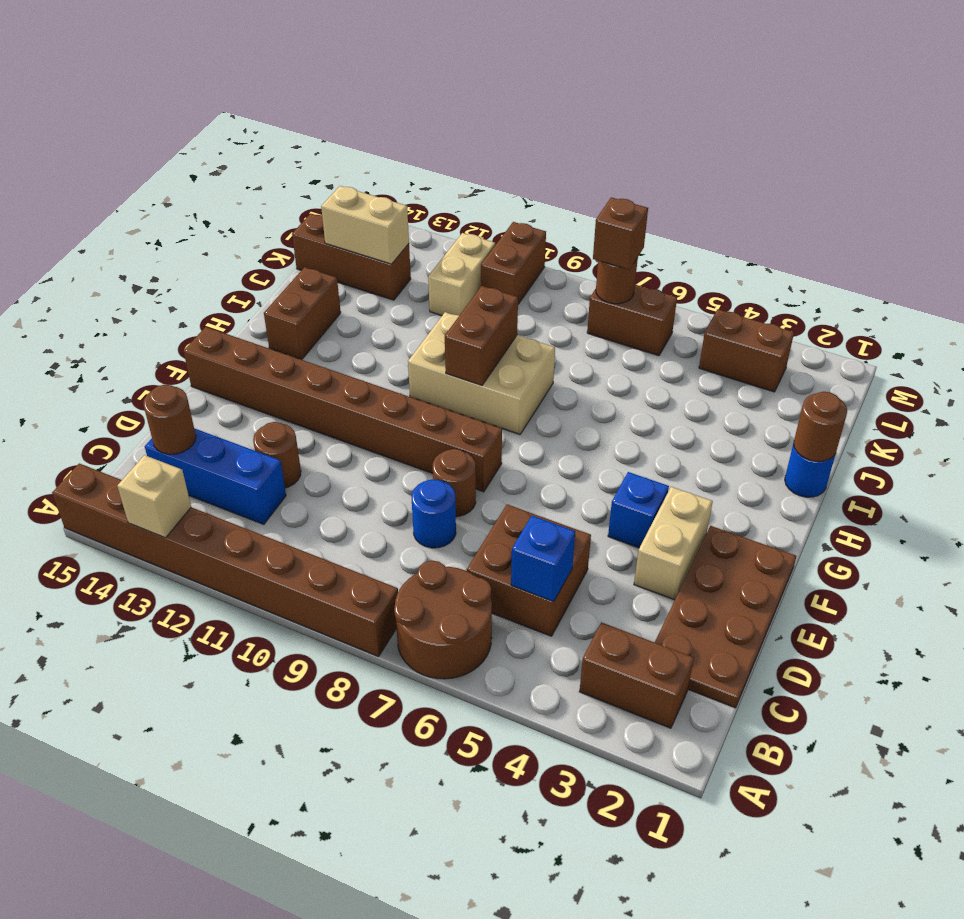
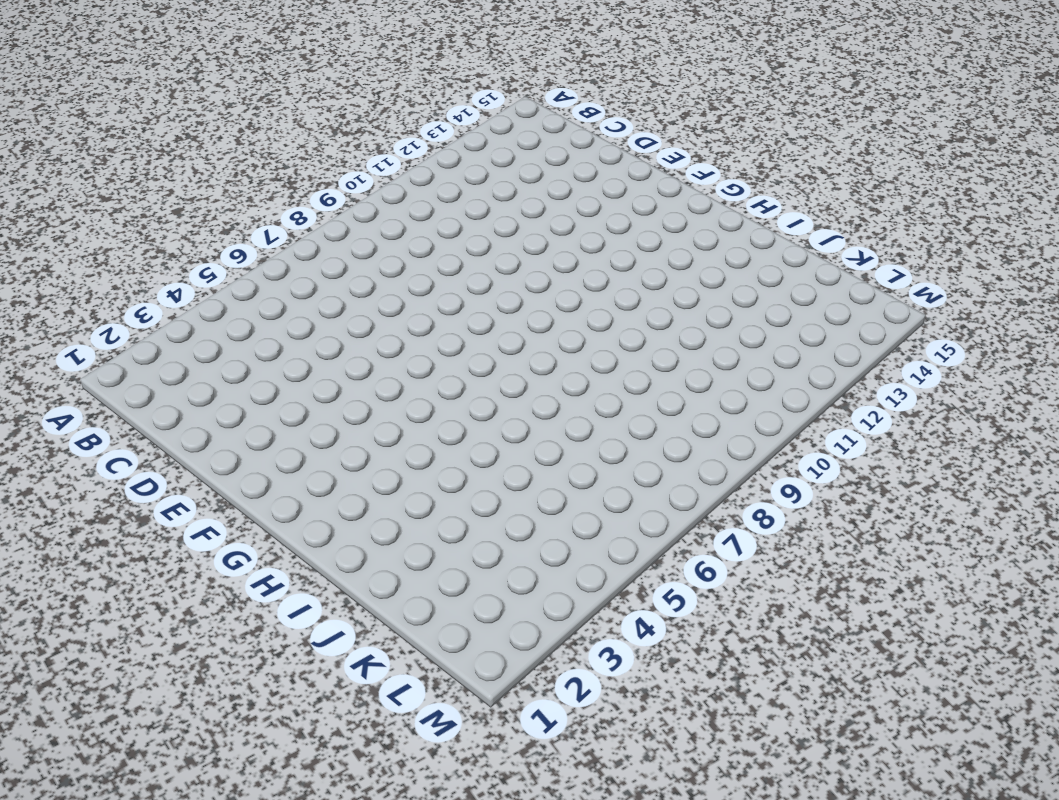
none -> brown 2x2 round brick [394,561,492,679]
none -> brown 1x8 brick [52,463,398,657]
none -> brown 1x2 brick [579,622,694,728]

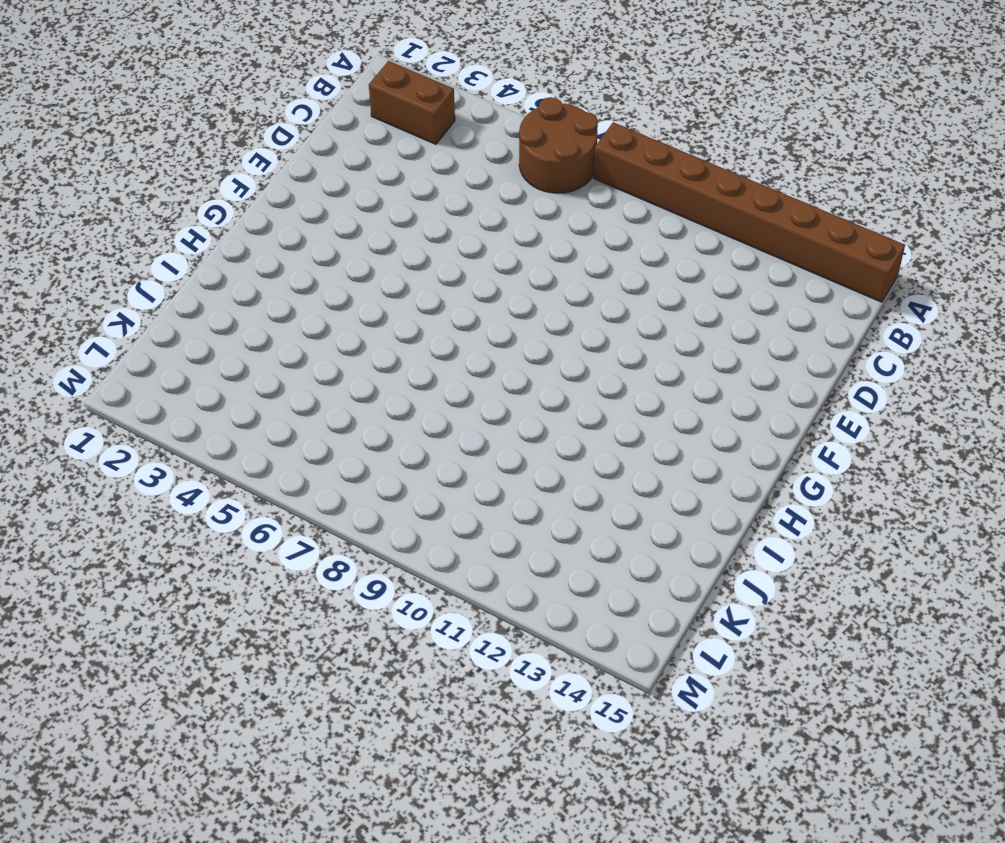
none -> brown 2x4 plate [655,526,796,708]
none -> brown 2x2 brick [467,504,591,636]
none -> blue 1x3 brick [145,428,286,524]

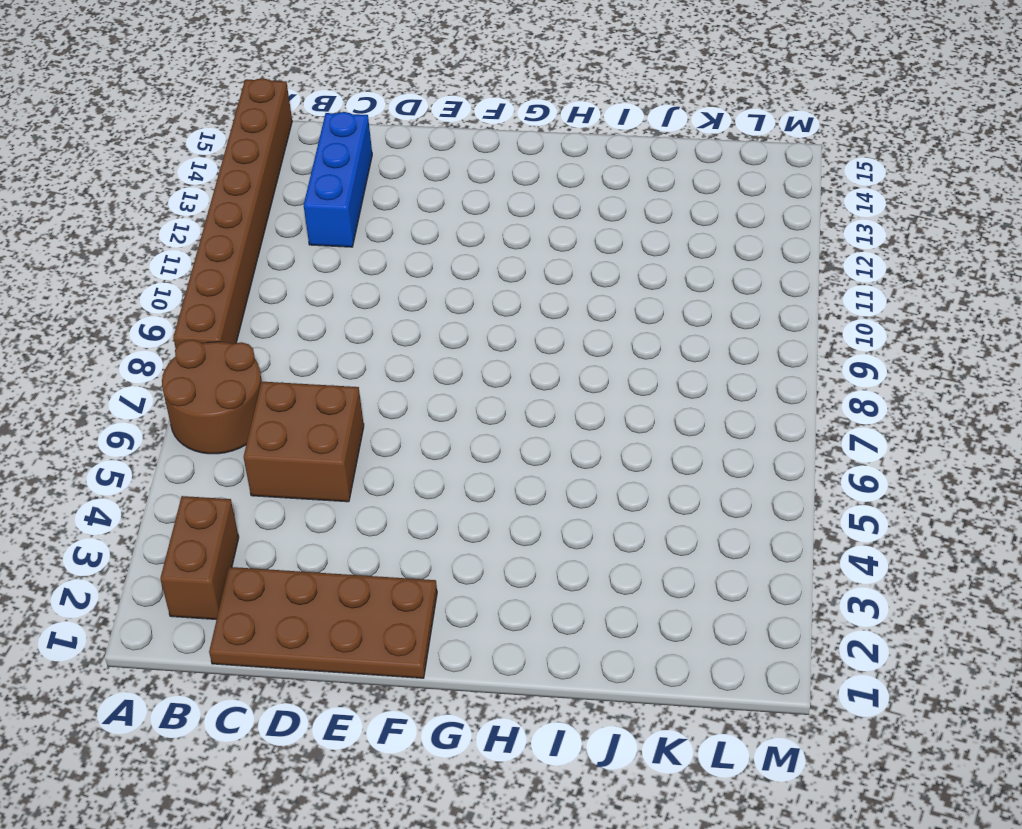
none -> blue 1x1 round brick [412,479,456,548]
none -> brown 1x1 round brick [253,422,301,488]
none -> tan 1x2 brick [634,487,713,600]

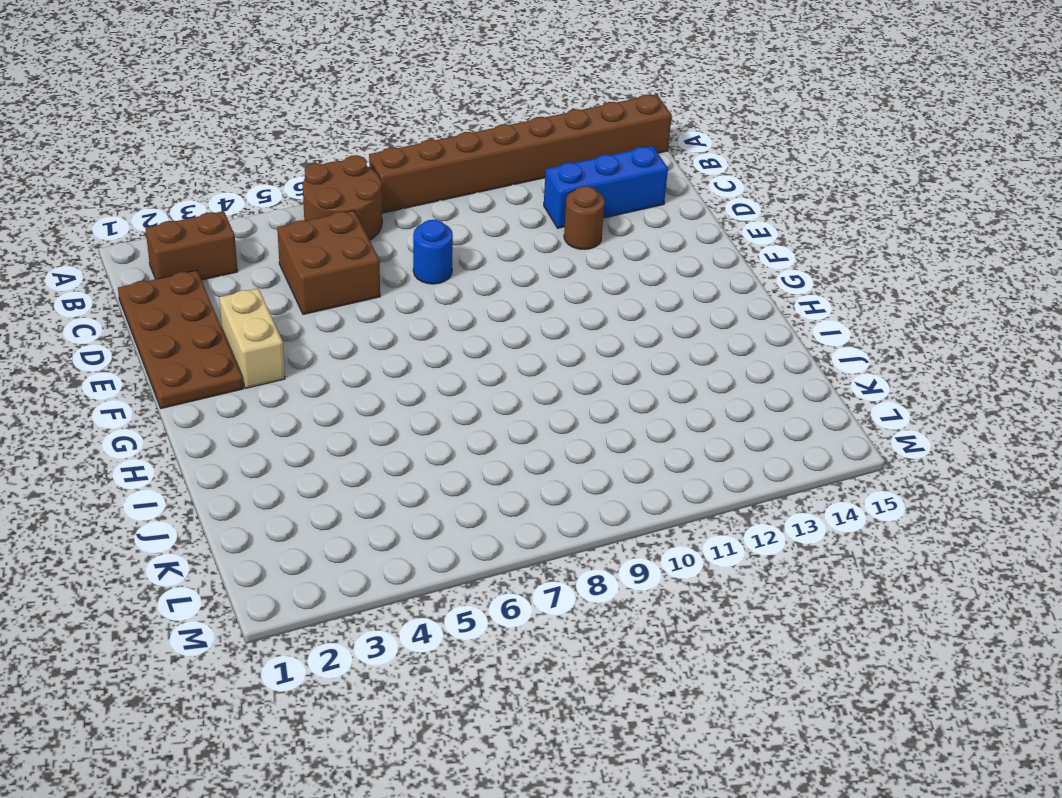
none -> brown 1x1 round brick [433,449,476,517]
none -> blue 1x1 brick [608,472,669,548]
none -> brown 1x8 brick [184,327,502,492]

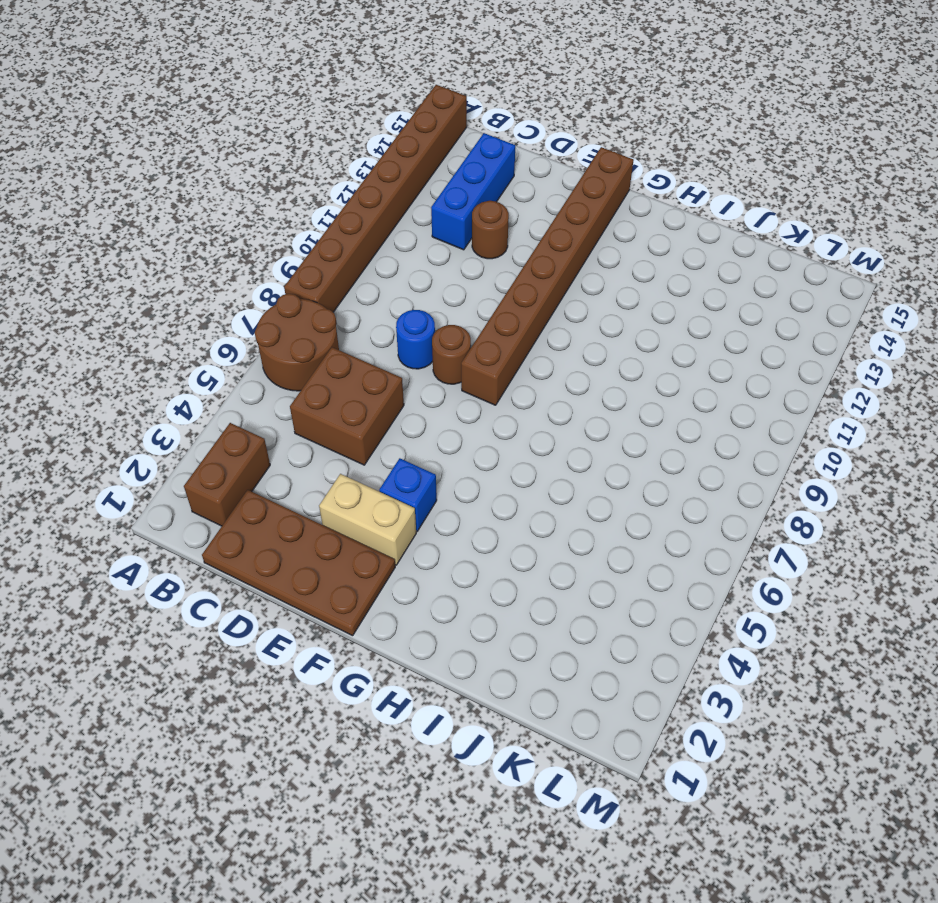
none -> tan 2x3 brick [408,312,555,435]
none -> brown 1x2 brick [264,267,341,360]
none -> blue 1x1 round brick [785,444,835,497]

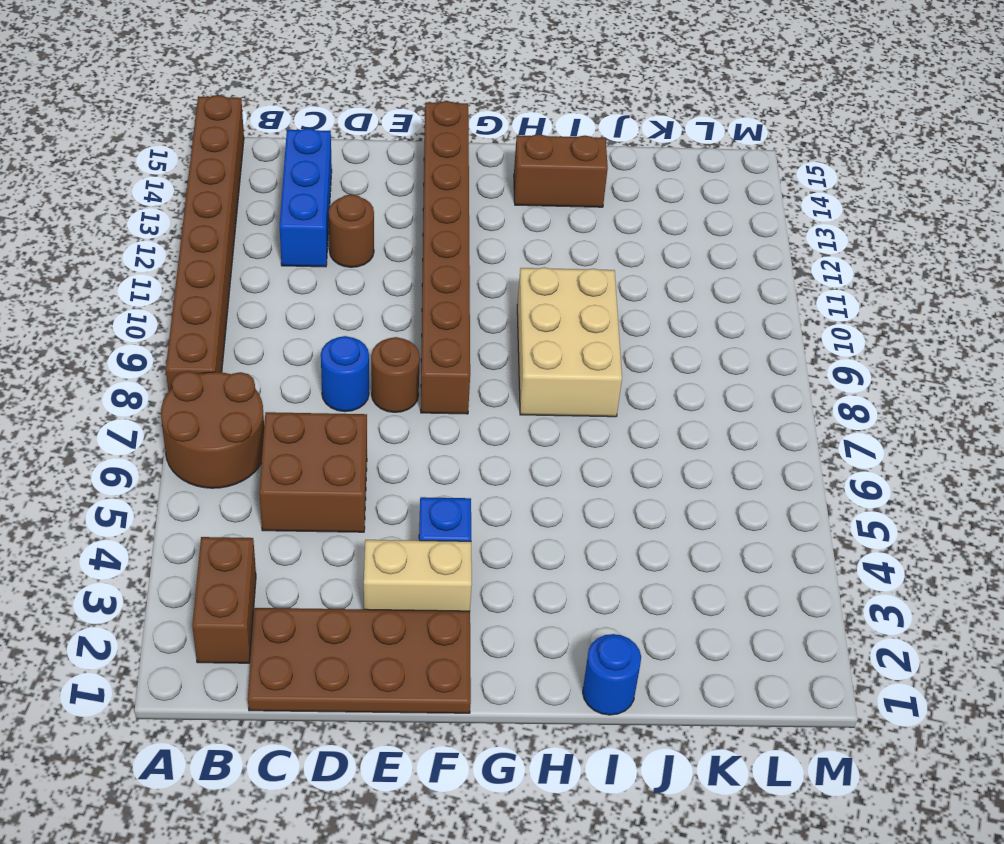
none -> tan 1x2 brick [428,233,495,316]
none -> brown 1x3 brick [292,214,411,300]
none -> brown 1x2 brick [699,309,794,392]

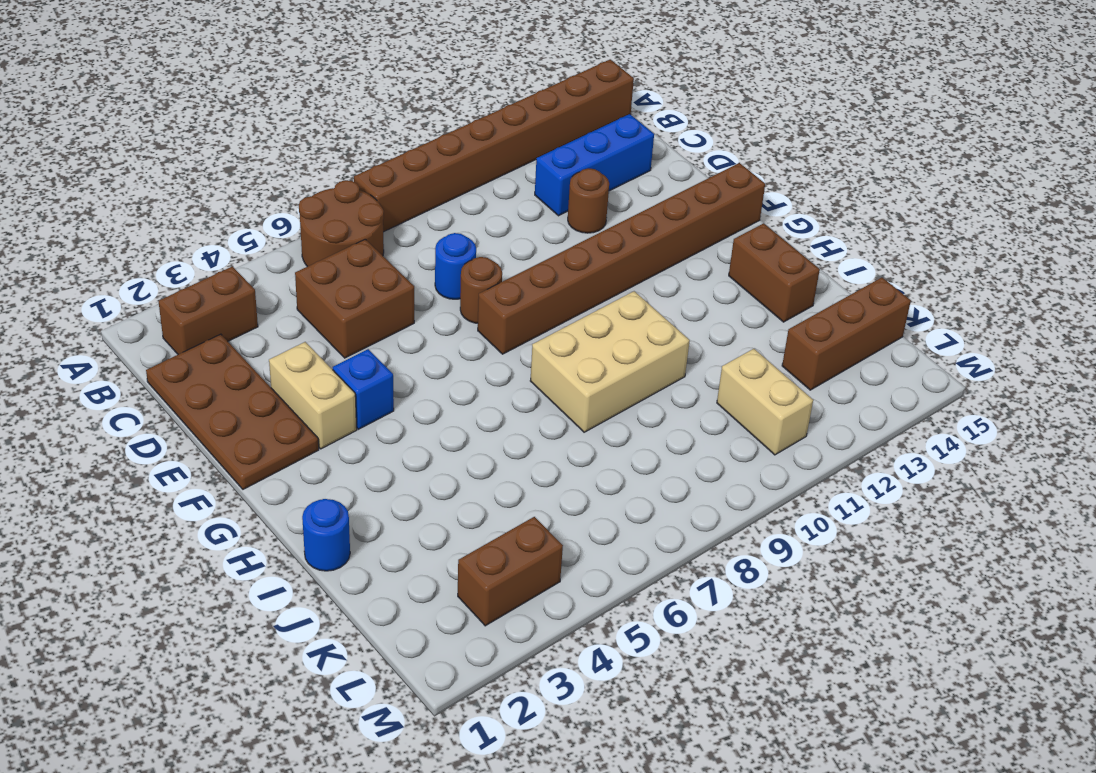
none -> brown 1x2 brick [587,285,677,356]
none -> brown 1x2 brick [481,222,546,304]
none -> tan 1x1 brick [117,455,191,538]

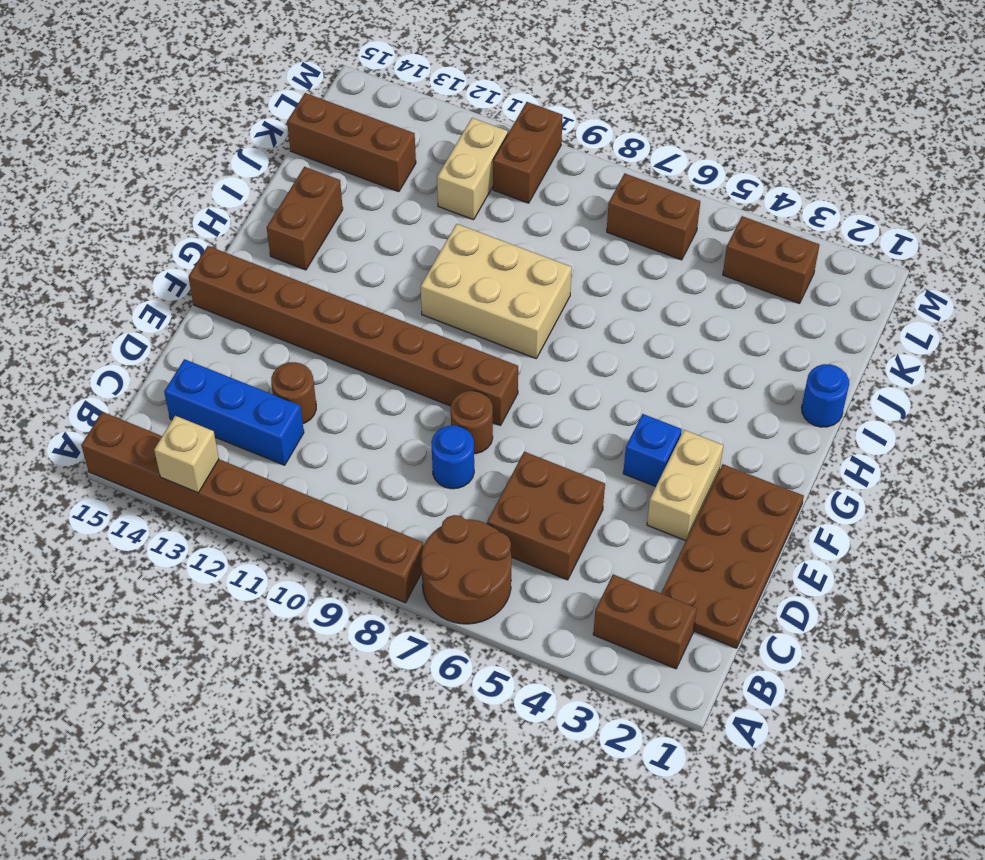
none -> blue 1x1 brick [511,516,575,602]
none -> brown 1x1 round brick [143,385,196,454]
none -> brown 1x2 brick [445,286,518,385]

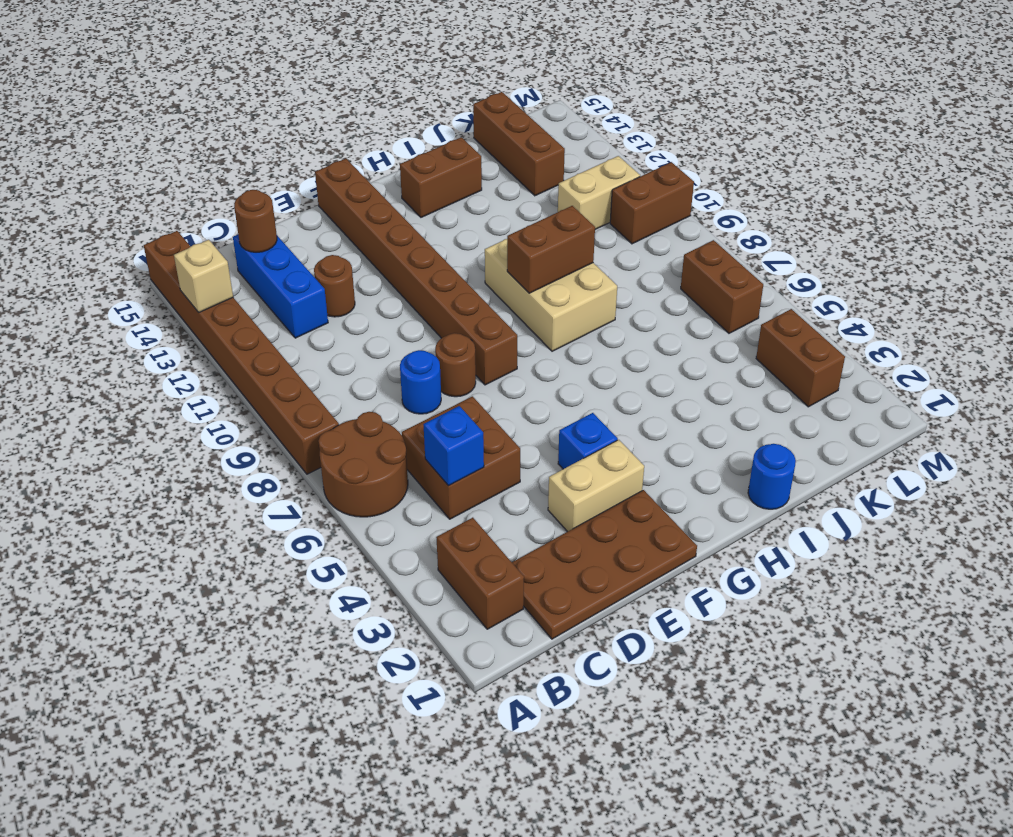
none -> brown 1x1 round brick [793,392,847,461]
none -> tan 1x2 brick [321,186,409,264]
none -> brown 1x1 round brick [596,258,638,304]

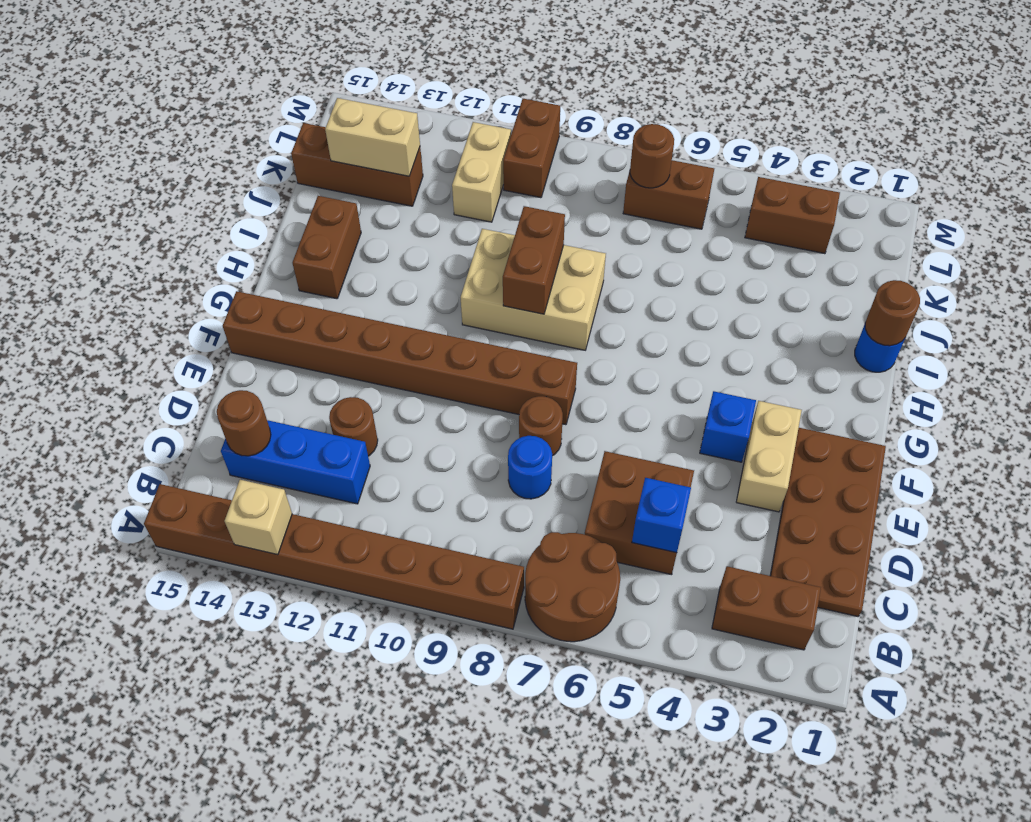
none -> brown 1x1 brick [593,198,648,270]

